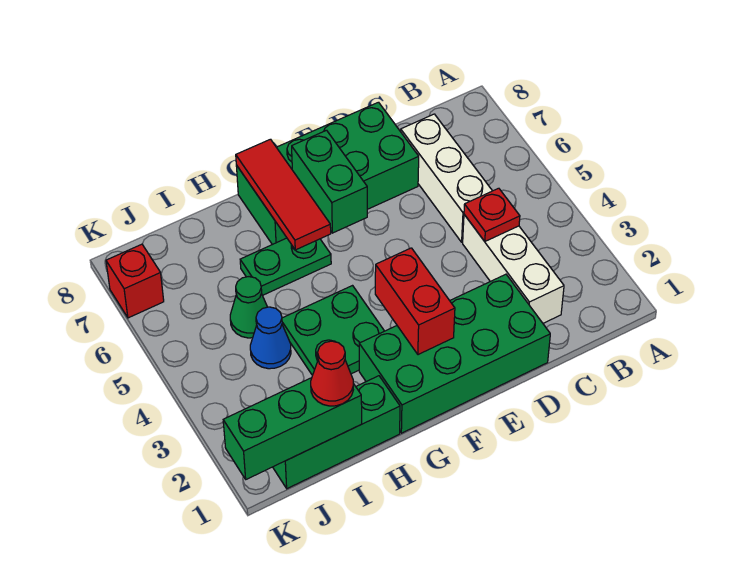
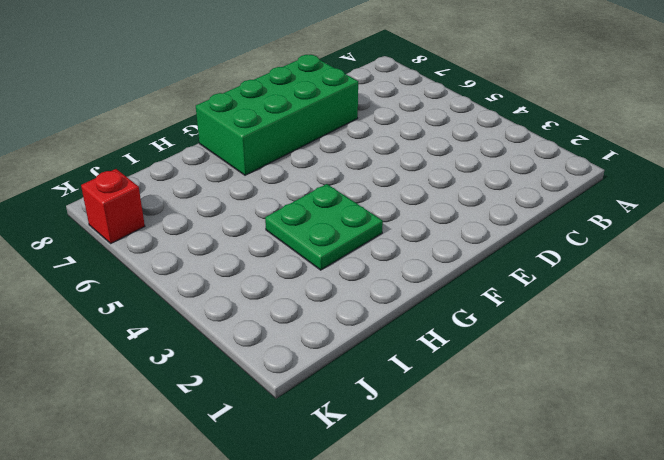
none -> white 1x3 brick [463,215,564,323]
none -> white 1x3 brick [401,114,492,242]
none -> green 2x4 brick [359,274,550,433]

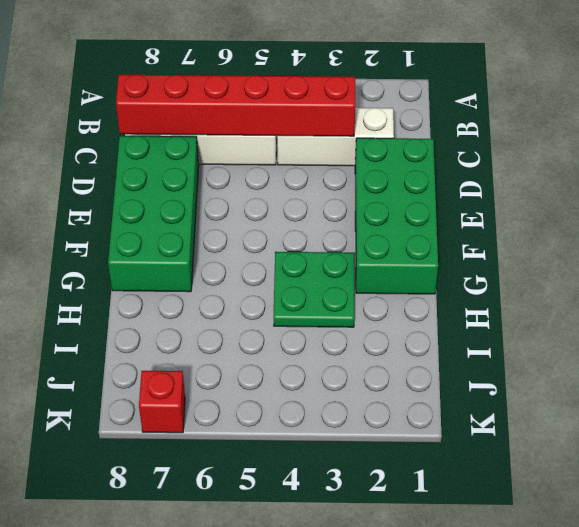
red 1x6 brick [116,74,356,136] -> red 1x1 plate [464,188,520,241]
none -> green 1x2 plate [240,238,331,295]
none -> green 1x3 brick [273,376,400,489]
none -> blue 1x1 cone [250,307,291,369]

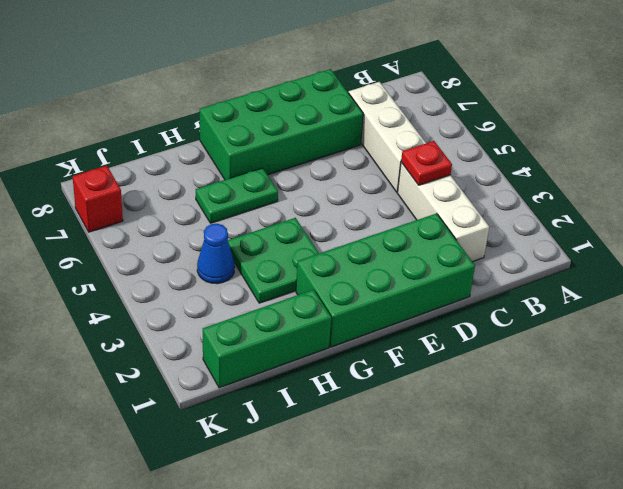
none -> green 1x1 cone [230,277,267,338]
none -> red 1x2 brick [375,248,455,355]
none -> green 1x2 brick [292,130,367,233]

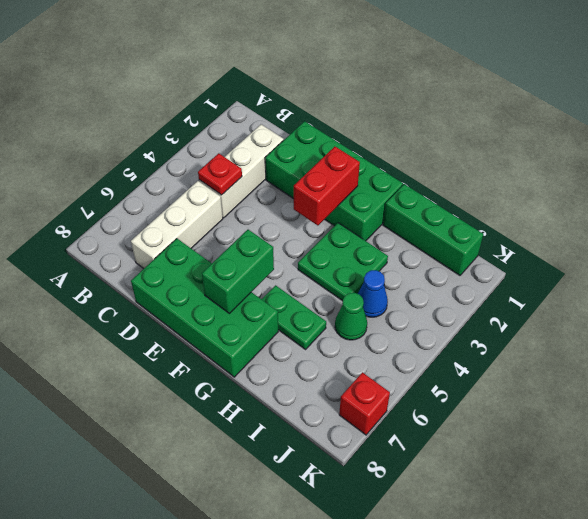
none -> red 1x3 tile [236,139,331,250]
none -> green 1x3 brick [223,378,362,479]
none -> red 1x1 cone [311,341,353,406]

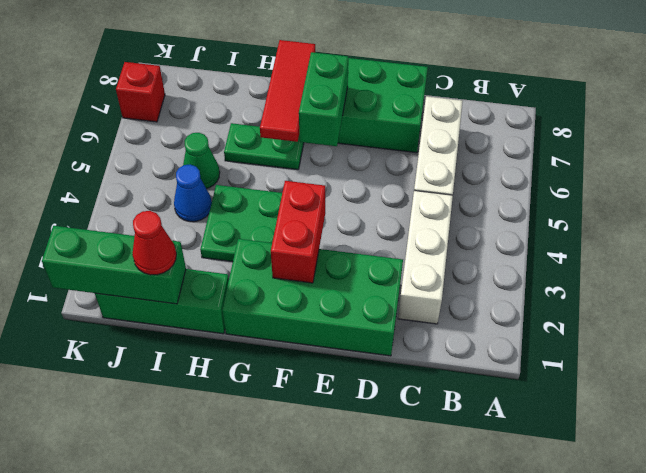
none -> red 1x1 plate [464,188,520,241]

